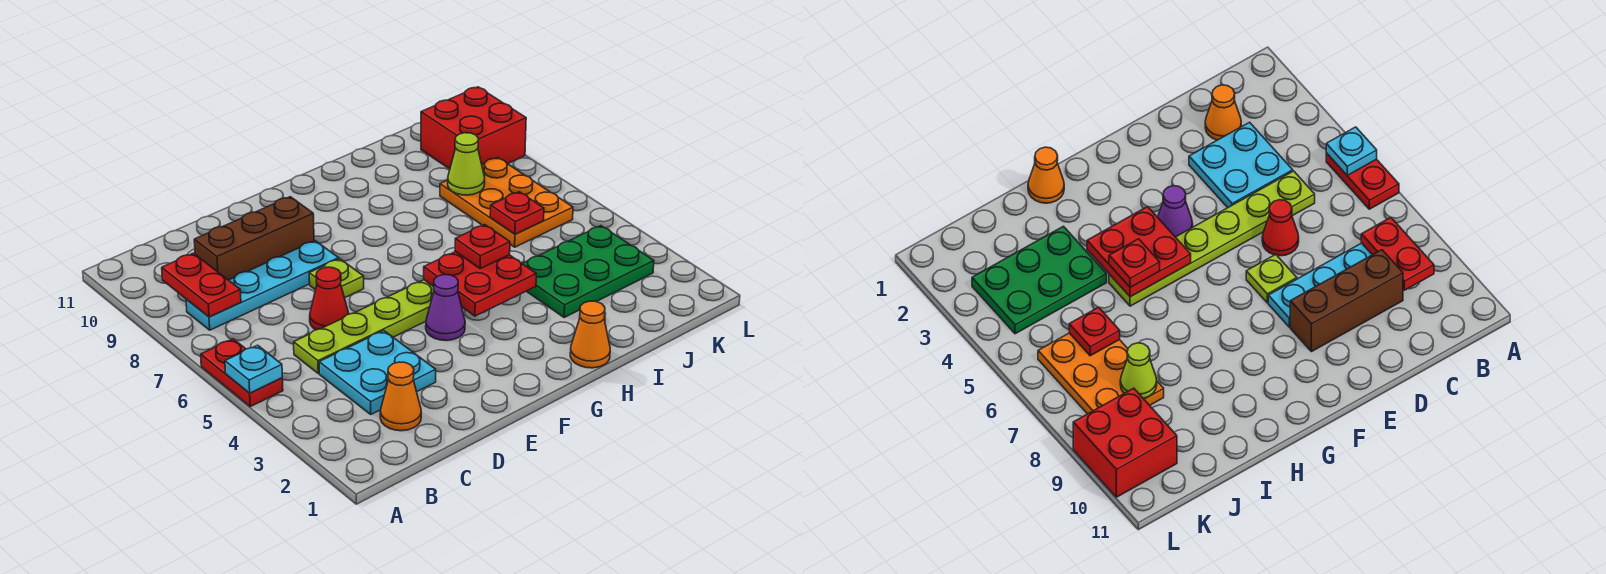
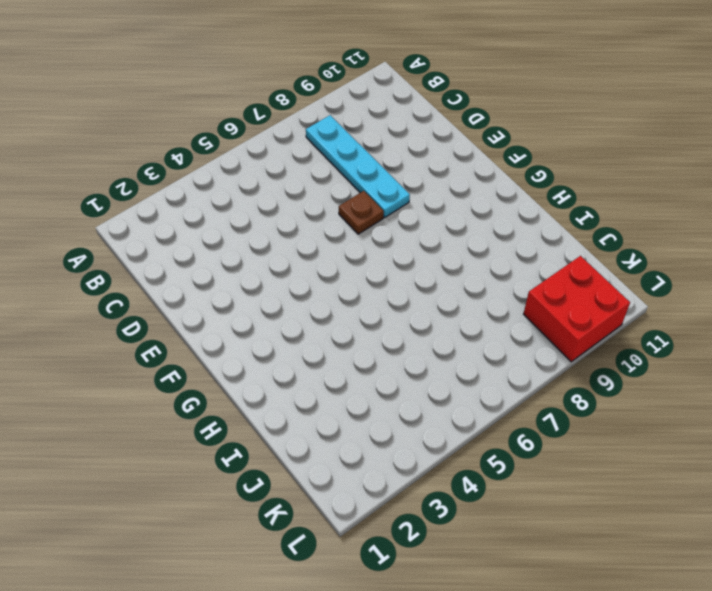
brown 1x1 plate [339,191,384,234] -> lime 1x1 plate [309,259,364,298]
none -> red 1x2 plate [201,339,283,407]
none -> orange 1x1 cone [380,362,421,431]
none -> cyan 2x2 plate [319,331,436,414]

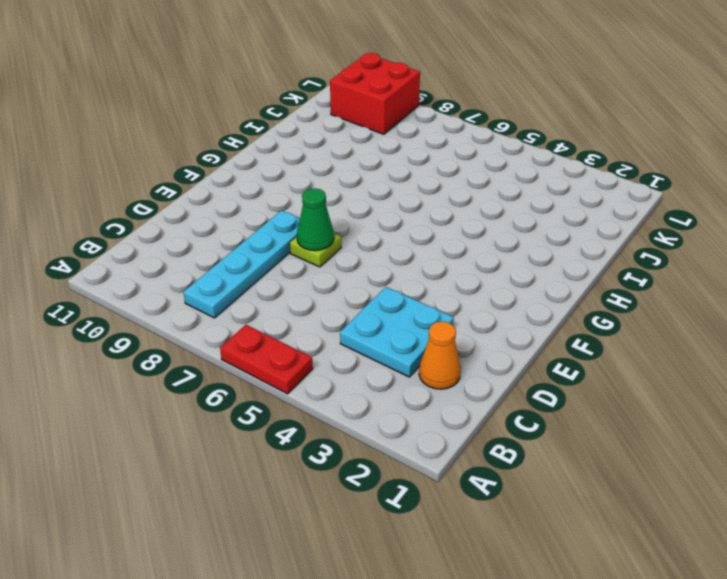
green 1x1 cone [297,188,334,251] -> none
none -> lime 1x6 plate [294,280,434,373]
none -> brown 1x3 brick [194,197,314,280]
none -> red 1x1 cone [310,267,349,330]

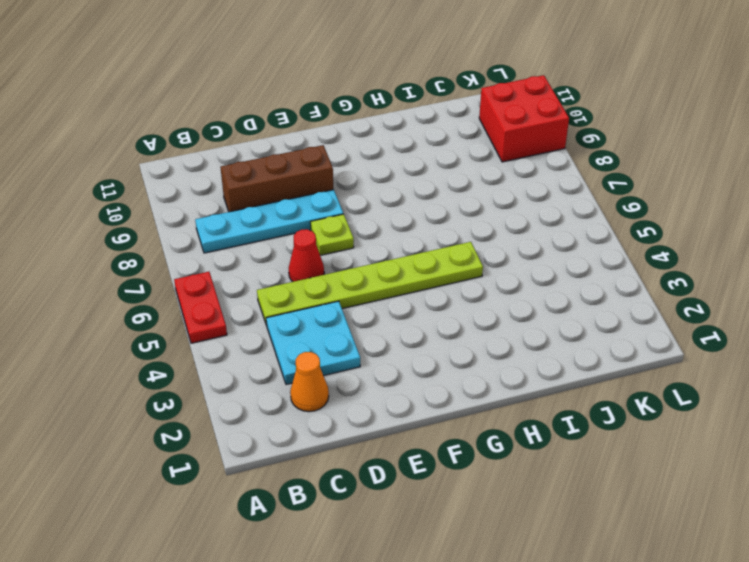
none -> purple 1x1 cone [426,275,465,341]
none -> orange 1x1 cone [570,301,610,368]
none -> green 2x3 plate [522,226,654,317]

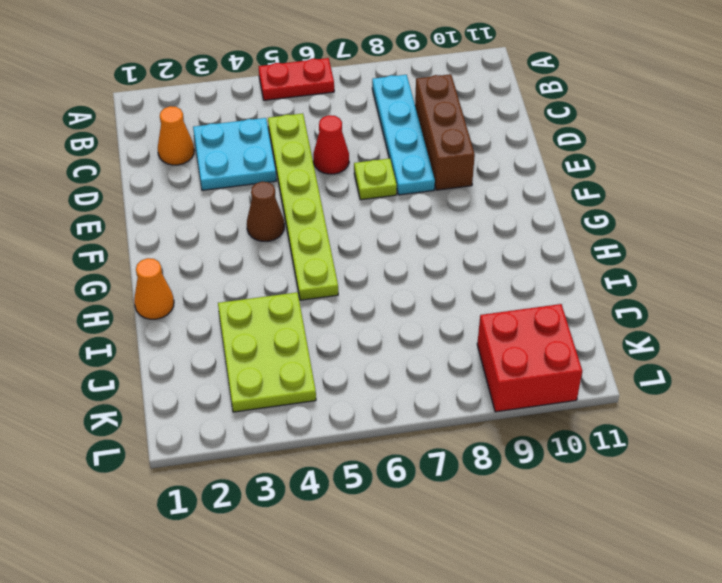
brown 1x1 cone [247,182,284,241] -> purple 1x1 cone [426,275,465,341]
lime 2x3 plate [218,292,316,412] -> green 2x3 plate [522,226,654,317]
none -> orange 2x3 plate [440,157,573,247]
none -> cyan 1x1 plate [225,345,282,393]
none -> red 1x2 plate [162,253,241,317]

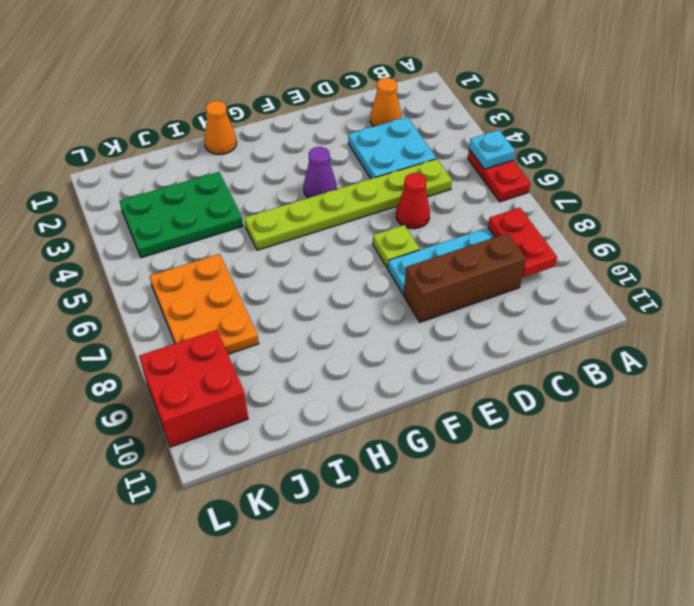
none -> red 2x2 plate [424,252,536,316]
none -> red 1x1 plate [490,192,544,234]
none -> lime 1x1 cone [448,133,485,195]

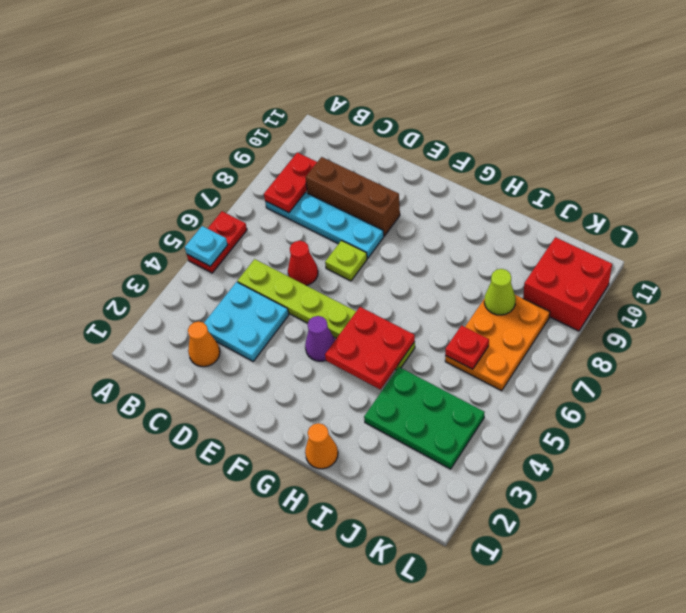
none -> red 1x1 plate [455,225,510,269]

